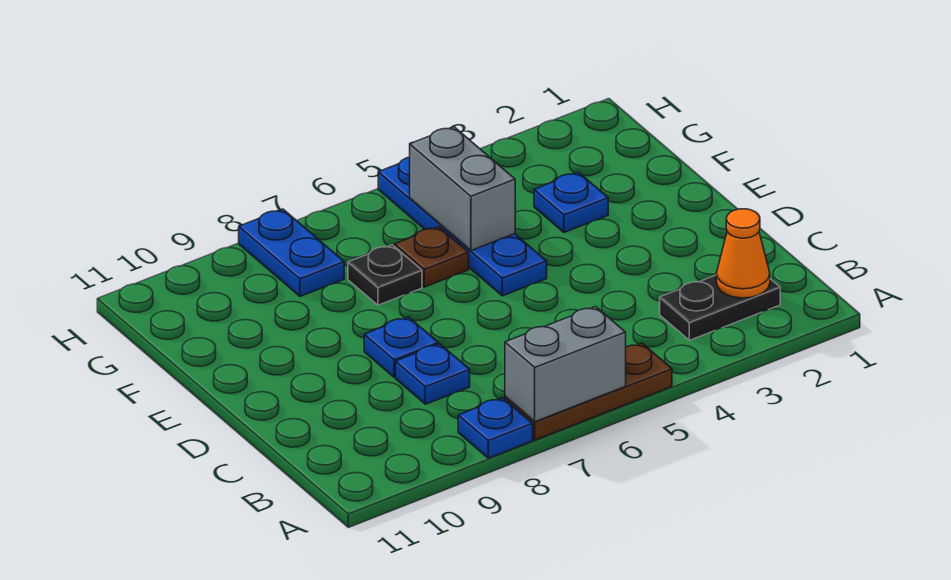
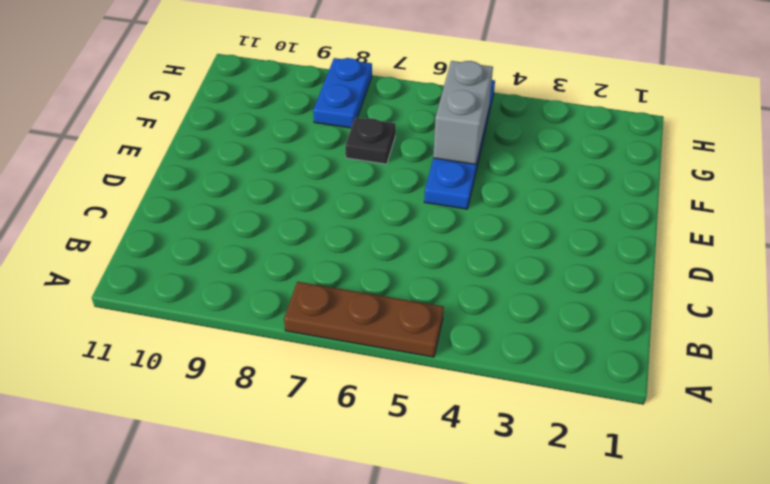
none -> blue 1x1 plate [458,398,533,458]
none -> black 1x2 plate [660,275,780,340]
none -> blue 1x1 plate [396,344,470,404]

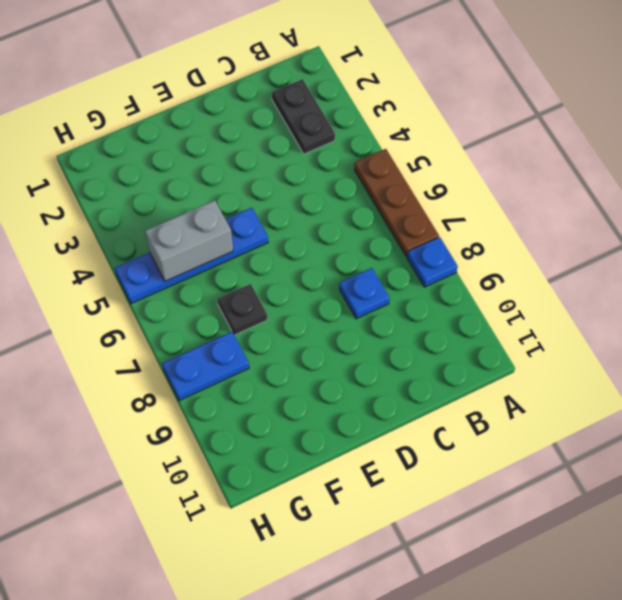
none -> blue 1x1 plate [364,317,438,377]
none -> blue 1x1 plate [534,172,608,232]
none -> brown 1x1 plate [395,227,469,287]

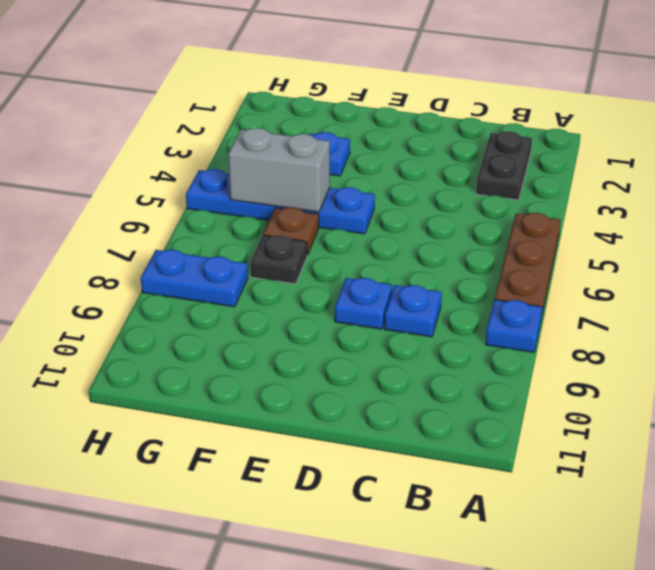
none -> grey 1x2 brick [505,307,626,422]
none -> orange 1x1 cone [716,209,770,298]

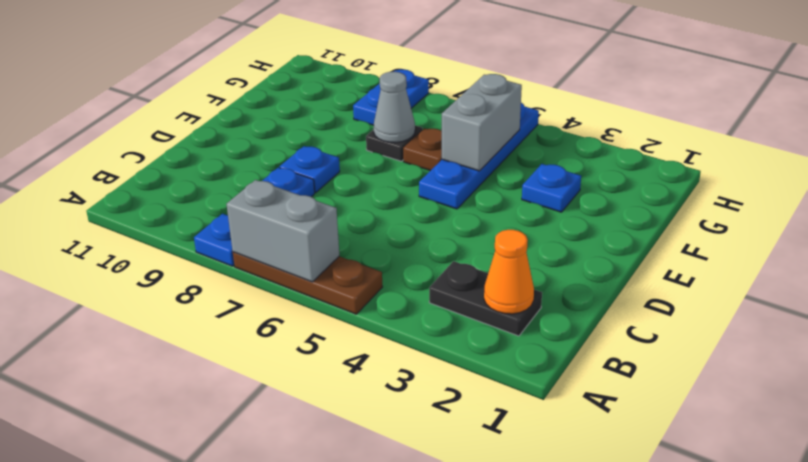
grey 1x1 cone [374,72,415,143] -> none

